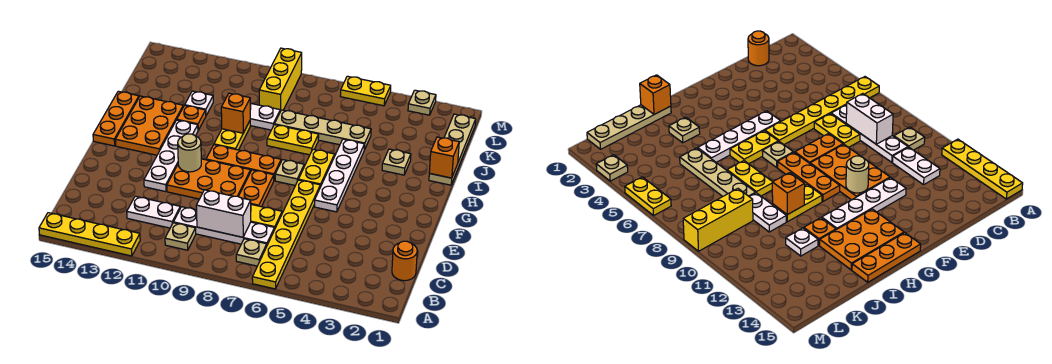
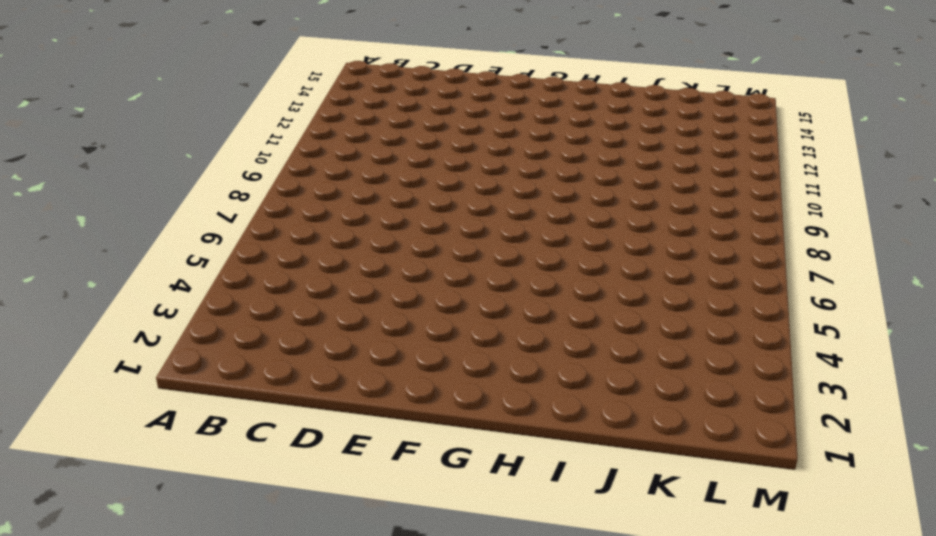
none -> yellow 1x6 plate [252,180,320,289]
none -> yellow 1x4 plate [39,213,140,256]
none -> tan 1x1 plate [236,239,267,266]
none -> tan 1x1 plate [165,223,196,250]

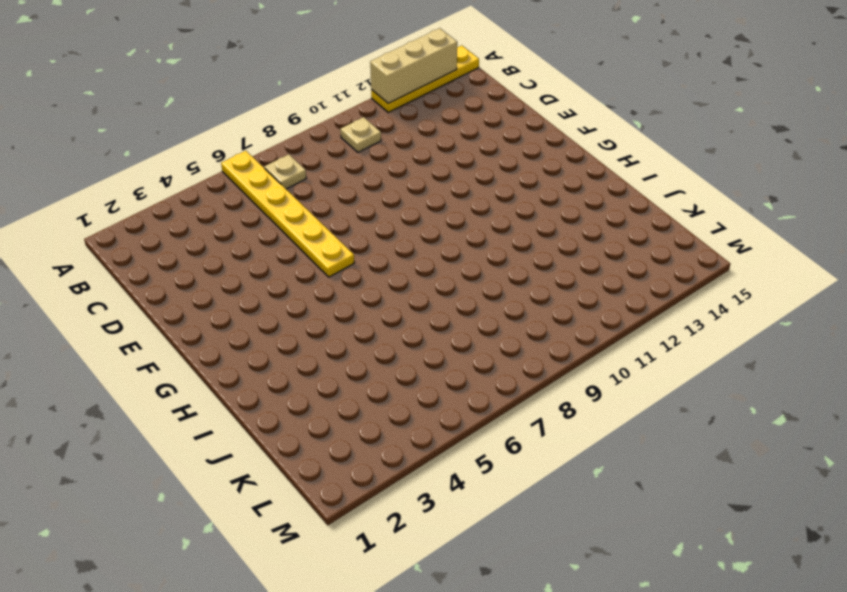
tan 1x3 brick [370,28,457,103] -> none
none -> orange 1x1 round brick [392,241,417,281]
none -> white 1x4 plate [173,207,274,245]
none -> white 1x2 plate [127,196,180,228]
none -> yellow 1x2 plate [251,204,282,230]

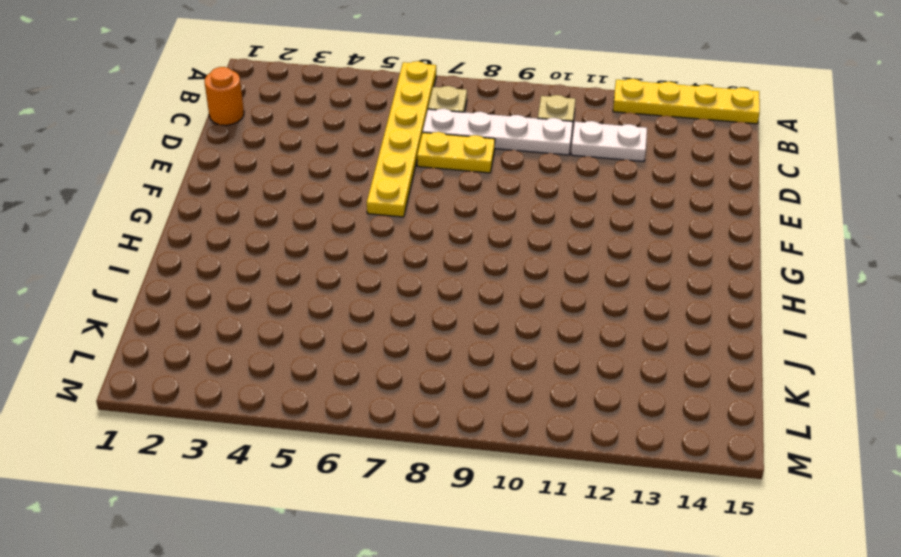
none -> orange 1x2 plate [238,170,274,207]
none -> orange 2x3 plate [167,159,251,199]
none -> white 1x4 plate [144,120,198,192]
none -> white 1x4 plate [314,139,365,212]

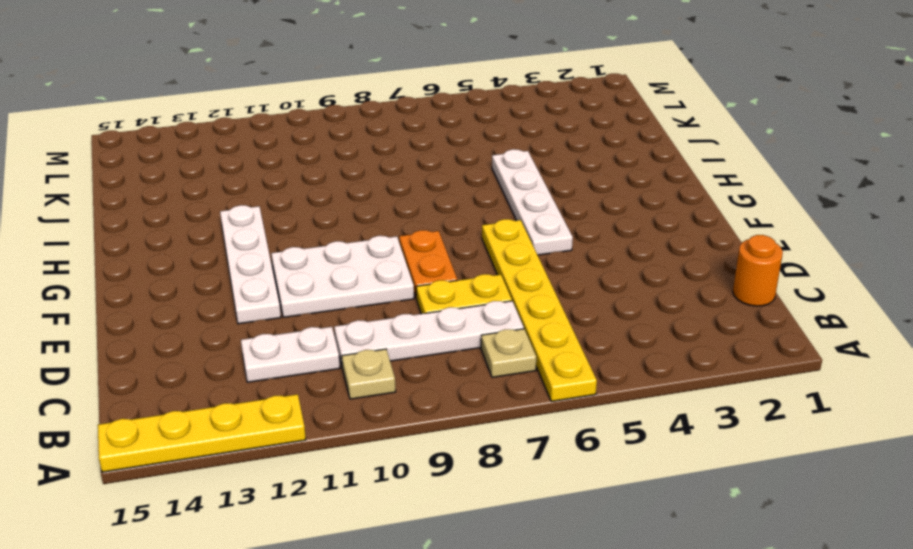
white 2x3 plate [271,236,414,317] -> orange 2x3 plate [167,159,251,199]
none -> yellow 1x2 plate [298,149,335,187]
none -> tan 1x1 plate [275,160,304,186]
none -> orange 1x3 plate [206,145,281,180]
none -> orange 2x3 plate [115,96,183,155]

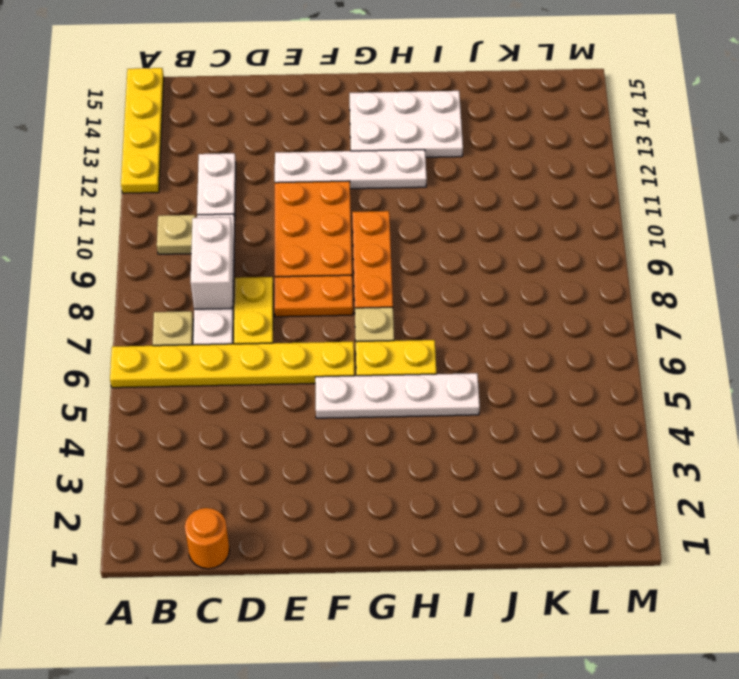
white 2x3 plate [350,91,463,157] -> orange 2x3 plate [115,96,183,155]
none -> orange 1x3 plate [93,91,139,146]
none -> yellow 1x2 plate [214,121,250,150]
none -> tan 1x4 plate [429,114,476,185]
none -> tan 1x1 plate [382,149,411,175]

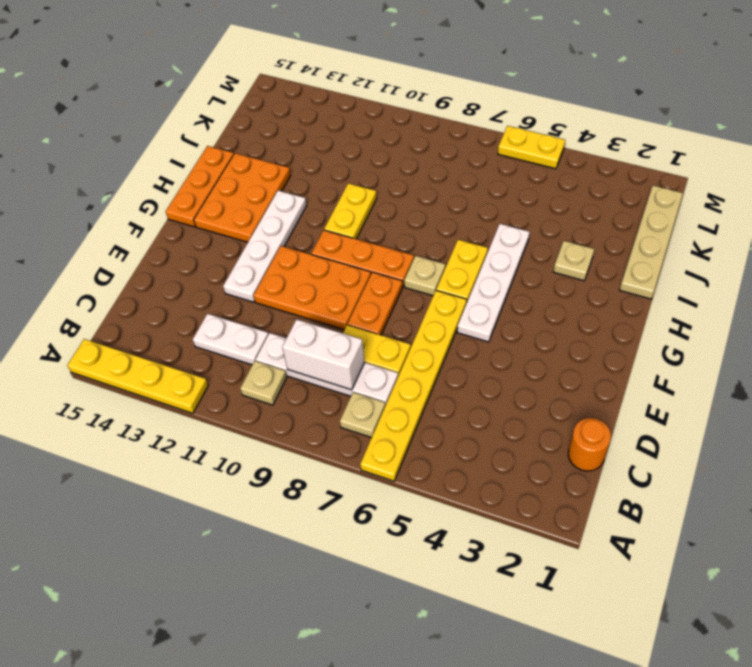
none -> yellow 1x2 plate [267,125,319,155]
none -> orange 1x1 plate [177,105,206,130]
none -> tan 1x4 plate [274,110,371,150]
none -> white 1x2 plate [250,103,280,130]

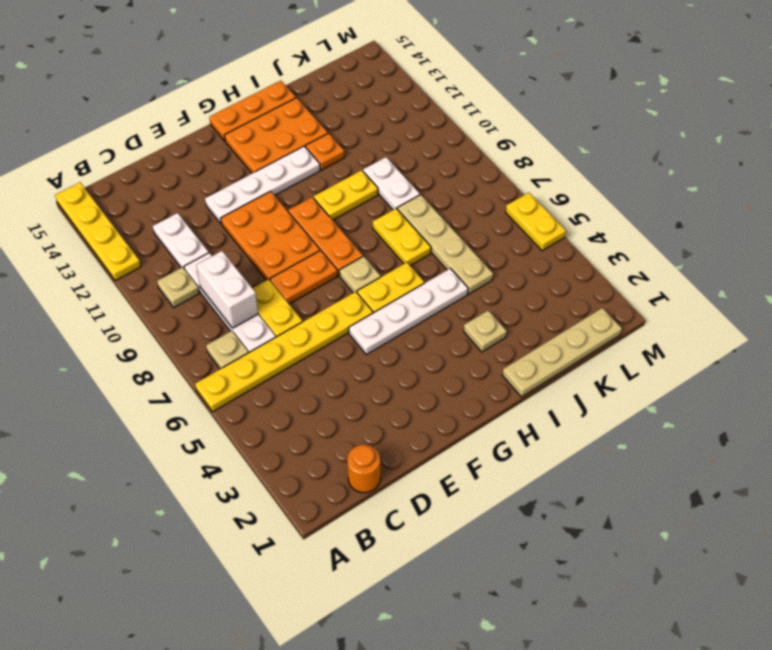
none -> white 1x1 plate [185,91,213,115]
none -> yellow 1x3 brick [259,48,302,111]
none -> tan 1x1 plate [408,90,436,115]
none -> tan 1x1 round brick [178,134,201,172]

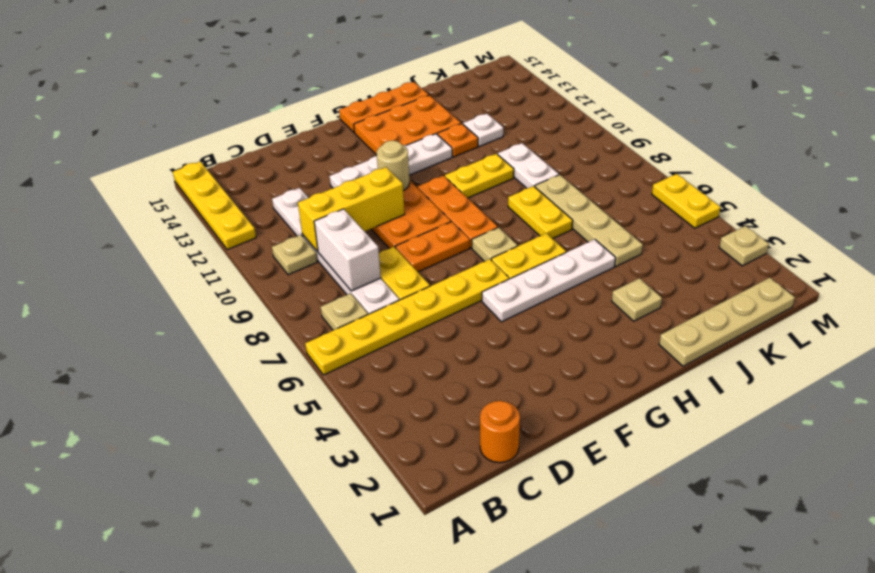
yellow 1x3 brick [298,167,405,251] -> yellow 1x3 brick moved to [259,48,302,111]
none -> orange 1x1 brick [429,137,459,178]
none -> orange 1x1 brick [221,93,250,133]

